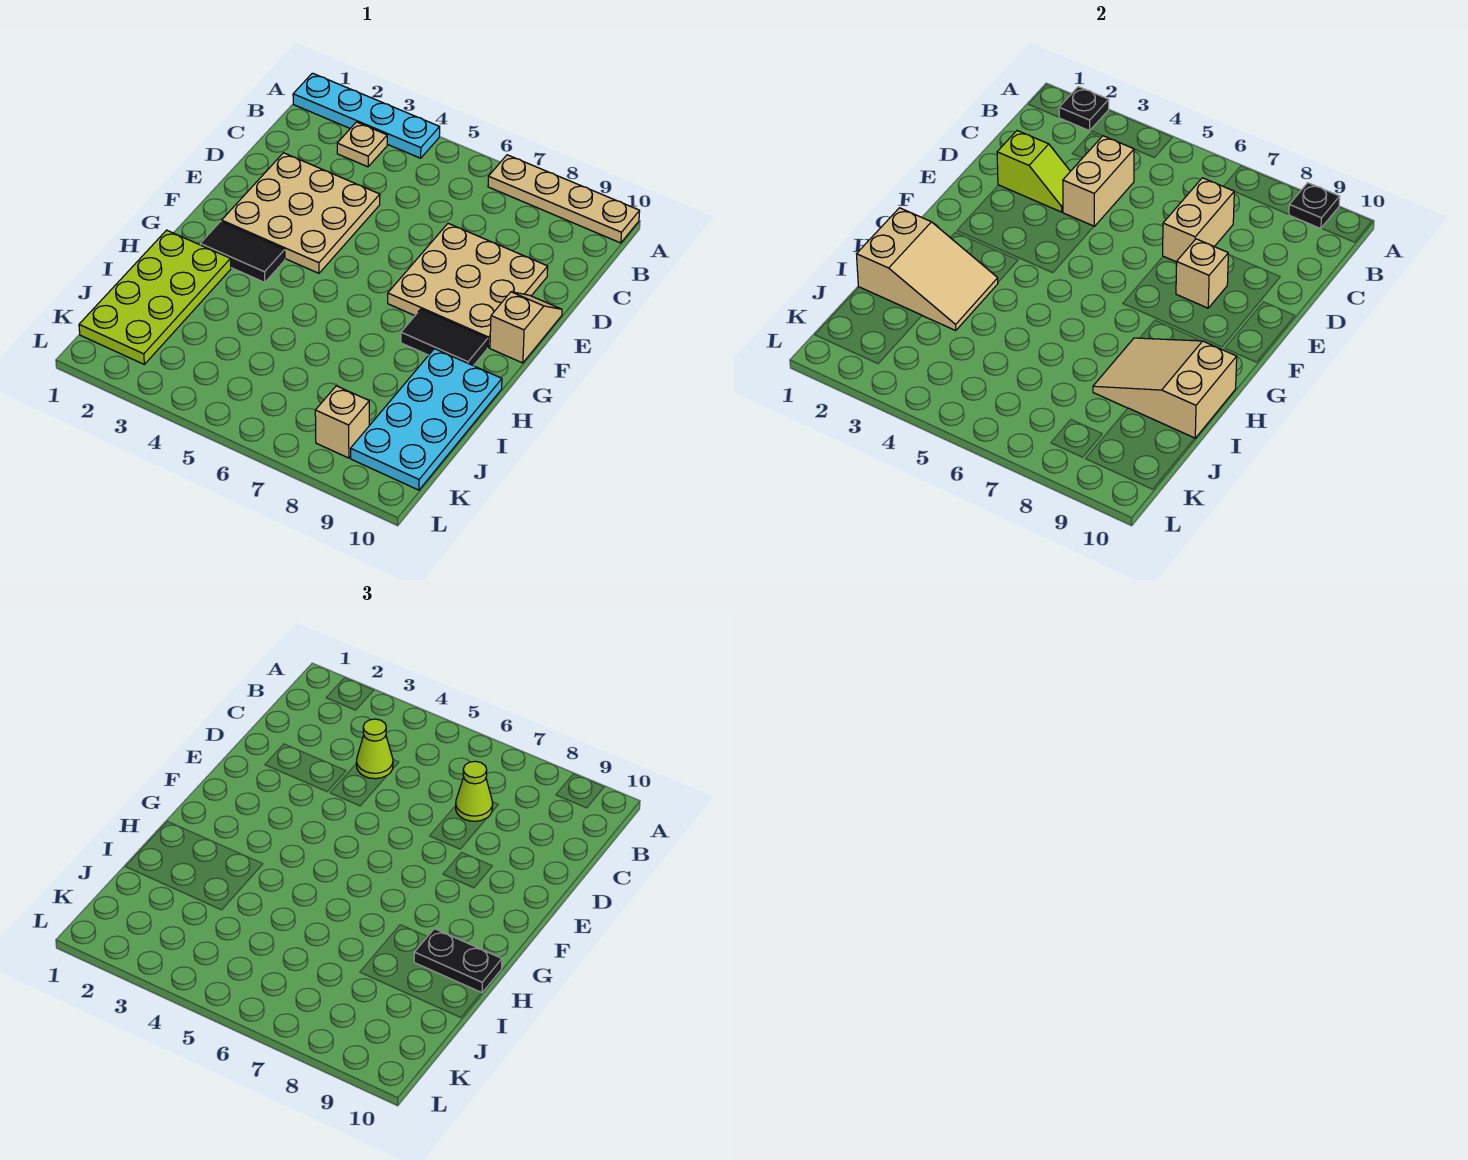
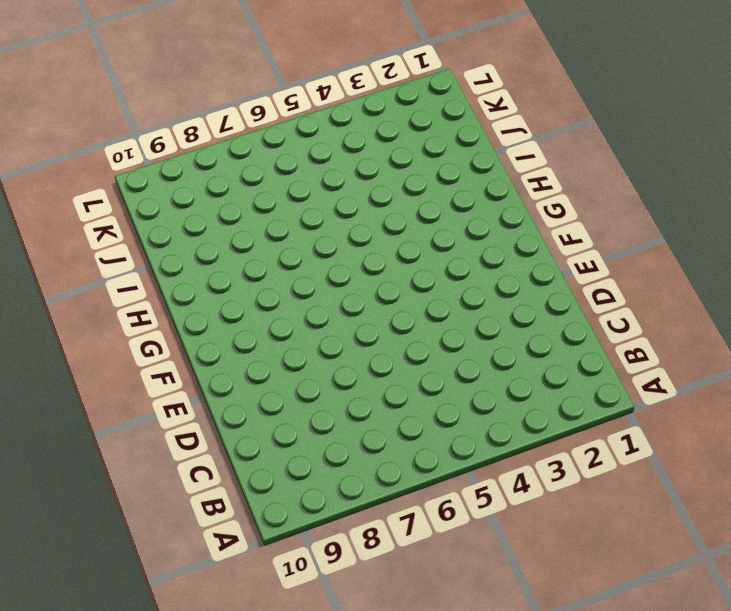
none -> cyan 1x4 plate [293,73,440,158]
none -> tan 1x4 plate [488,155,640,243]
none -> tan 1x1 plate [337,122,387,167]

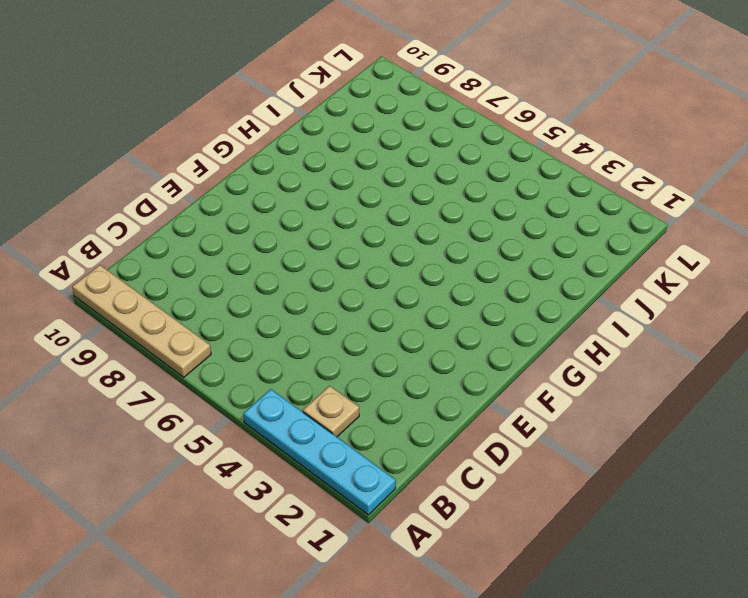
none -> tan 3x3 plate [222,153,380,273]
none -> tan 3x3 plate [388,223,548,348]
none -> tan 1x2 slope [490,292,562,363]

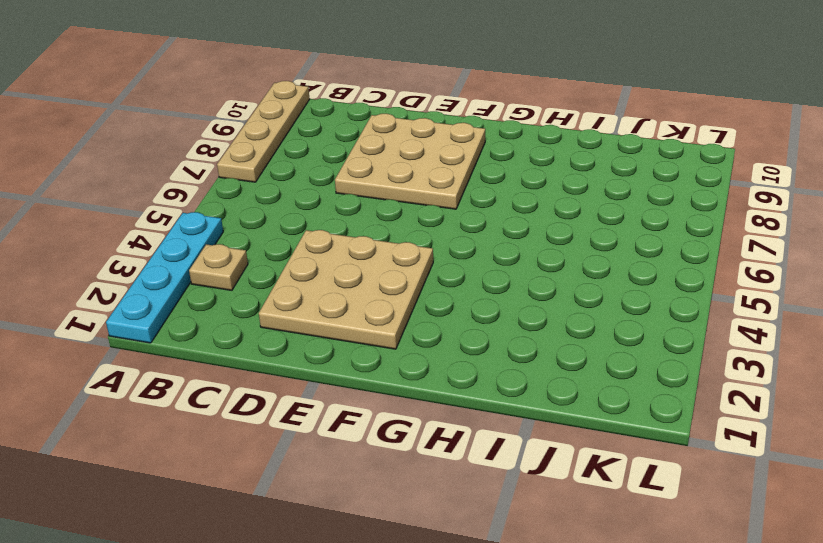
none -> tan 1x2 slope [490,292,562,363]
none -> black 1x2 tile [200,221,285,283]
none -> black 1x2 tile [401,309,488,366]

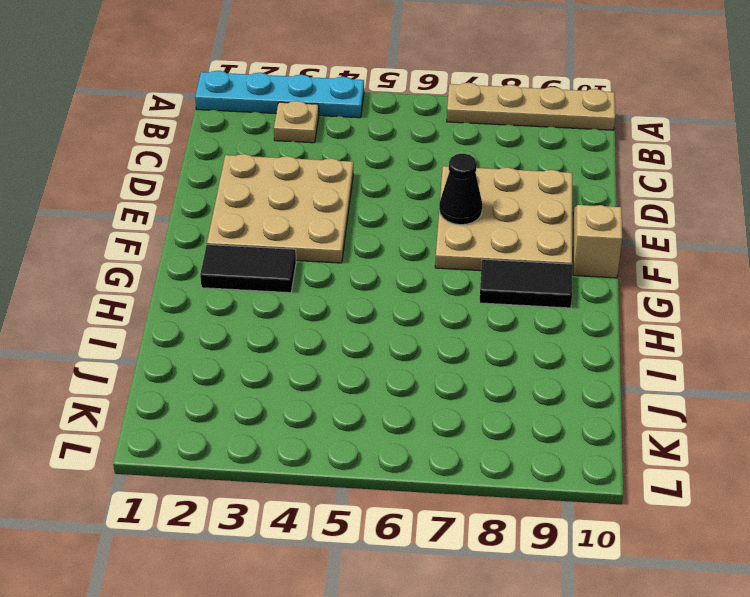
black 1x1 cone [439,153,482,225] -> none
none -> lime 2x4 plate [79,230,231,364]
none -> cyan 2x4 plate [351,349,502,490]
none -> tan 1x1 brick [315,386,369,458]

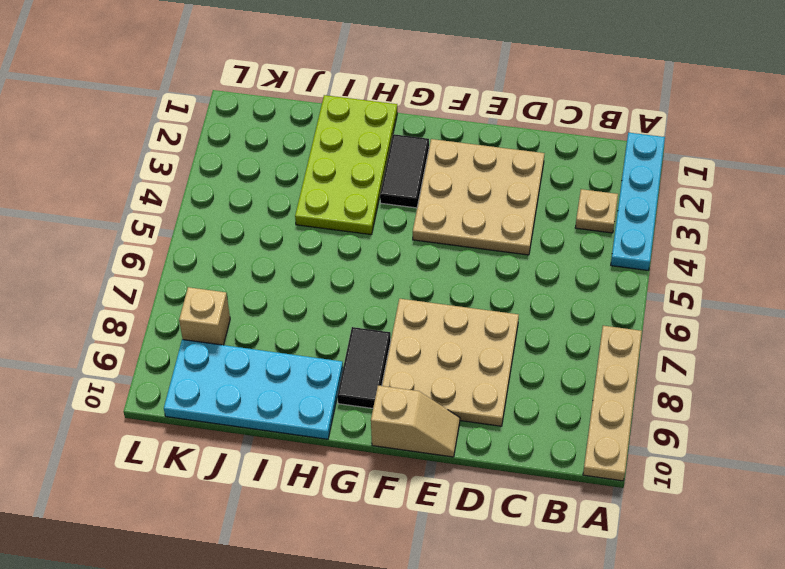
lime 2x4 plate [295,95,397,235] -> lime 2x4 plate turned to [79,230,231,364]
none -> black 1x1 plate [1059,87,1109,131]
none -> black 1x1 plate [1289,183,1340,229]
none -> tan 1x2 brick [1063,136,1134,226]

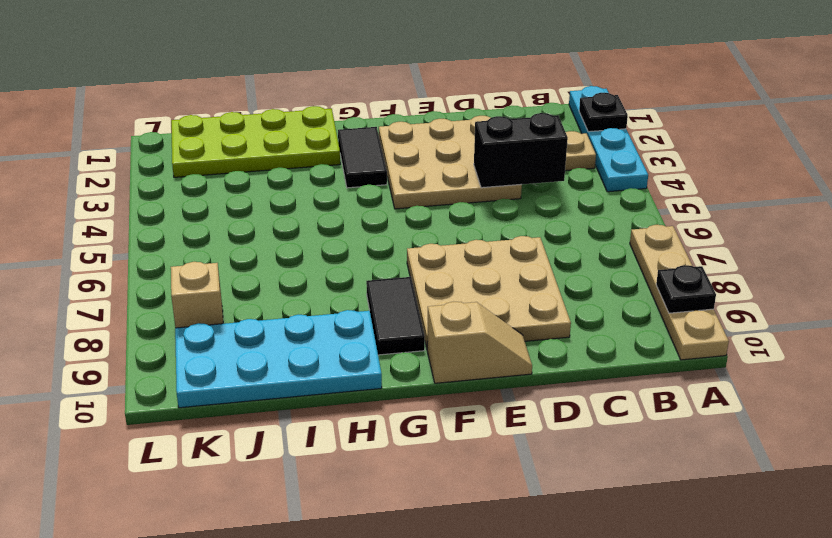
black 1x2 brick [474,113,568,188] -> tan 1x2 brick [1063,136,1134,226]
none -> tan 1x2 brick [1163,178,1234,262]
none -> lime 1x2 slope [997,131,1070,212]
none -> tan 1x1 brick [1176,239,1228,308]

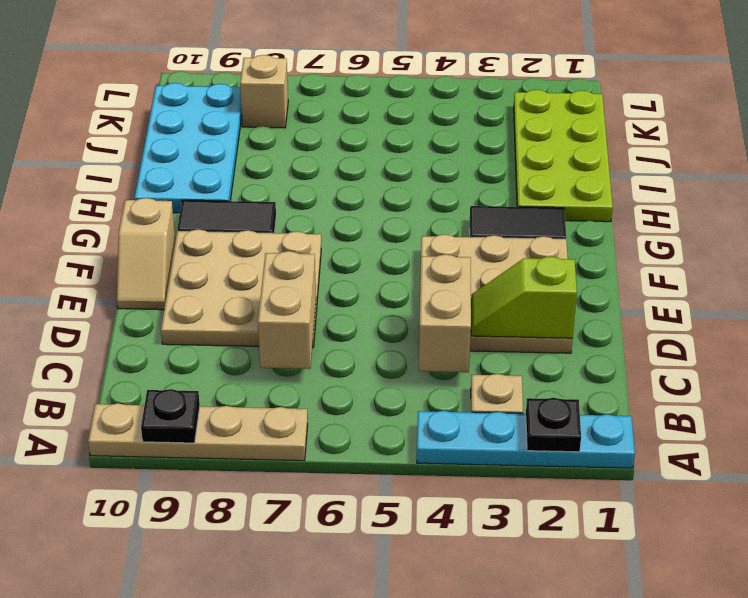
none -> tan 1x1 brick [1176,239,1228,308]
none -> tan 2x3 slope [857,208,998,331]
none -> tan 2x3 slope [1093,338,1237,438]

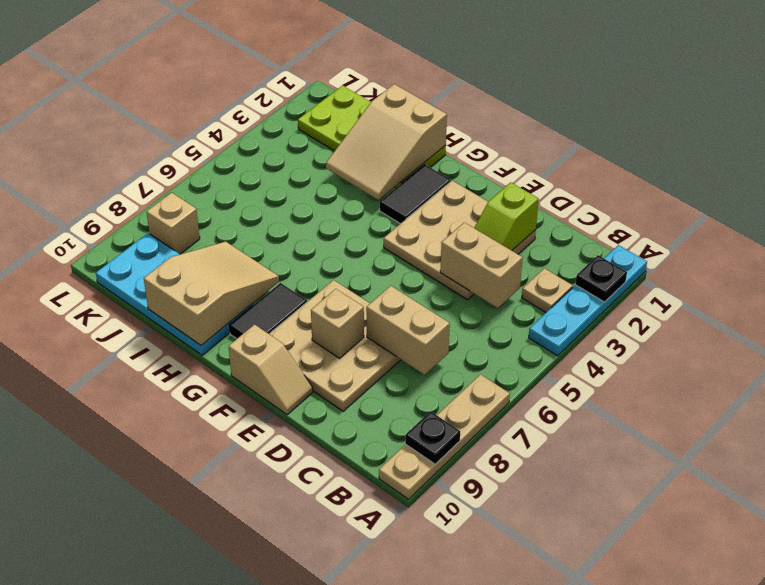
none -> lime 1x1 cone [356,719,393,779]
none -> lime 1x1 cone [456,761,493,821]
none -> black 1x2 plate [414,929,502,993]

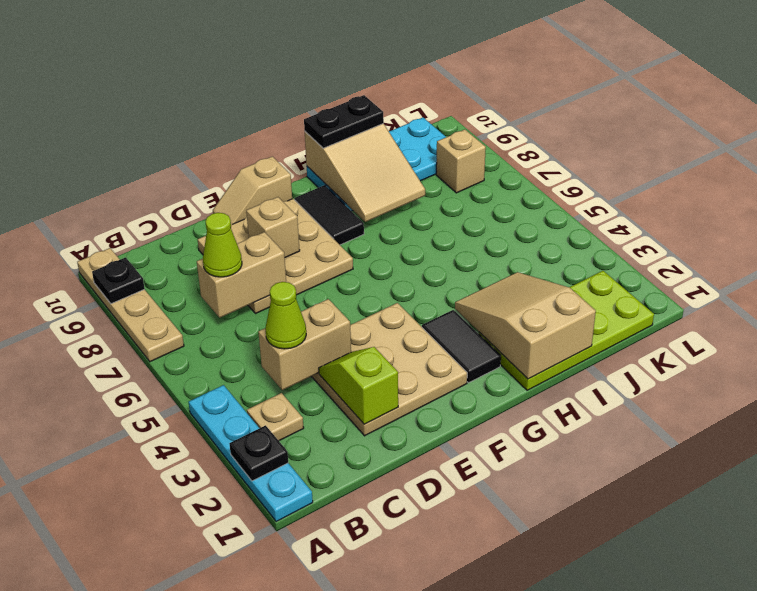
black 1x2 plate [304,95,384,148] -> black 1x2 plate turned to [414,929,502,993]

